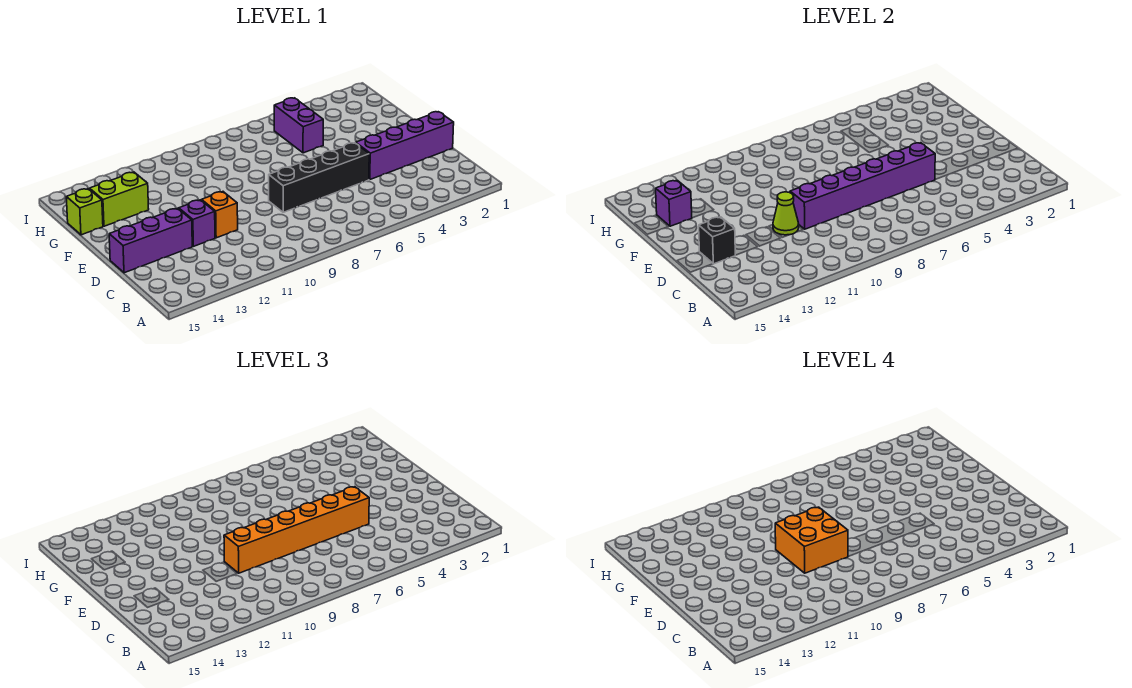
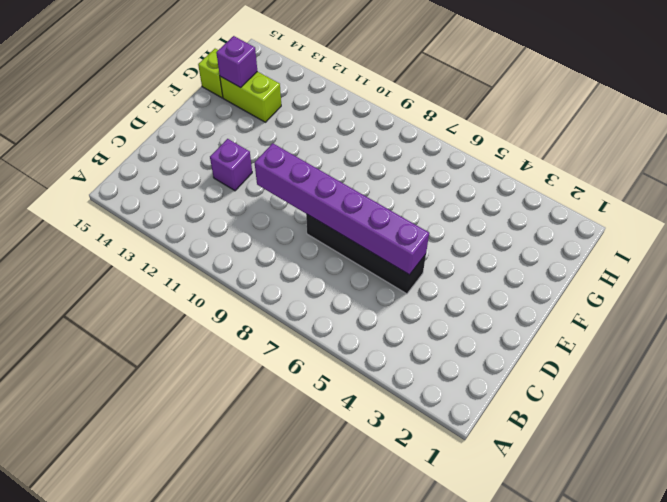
none -> purple 1x4 brick [356,112,454,179]
none -> orange 1x1 brick [202,192,238,238]
none -> purple 1x3 brick [109,208,192,273]

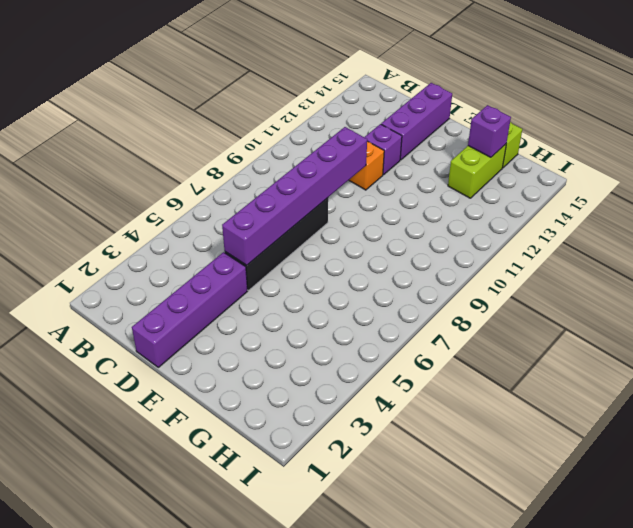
none -> purple 1x2 brick [274,98,323,153]
none -> lime 1x1 cone [773,192,799,235]
none -> black 1x1 brick [699,217,735,264]

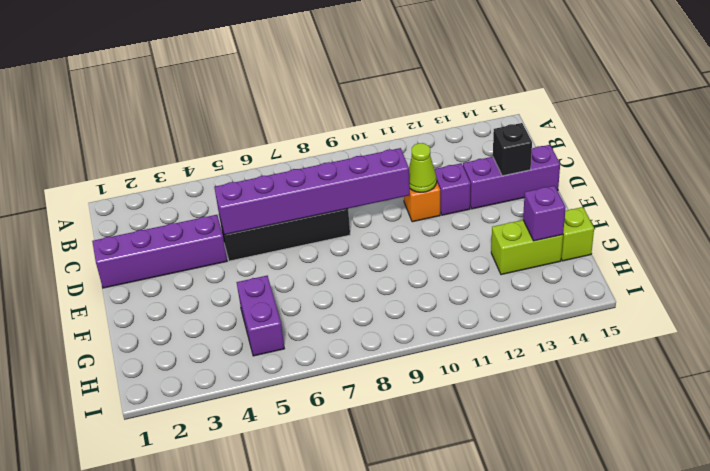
none -> orange 1x6 brick [224,487,369,573]
none -> orange 2x2 brick [775,507,848,573]

